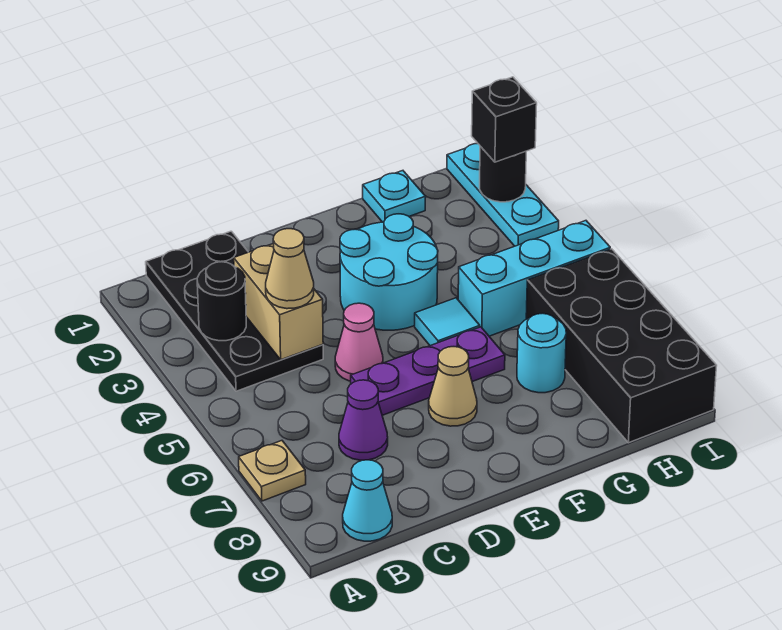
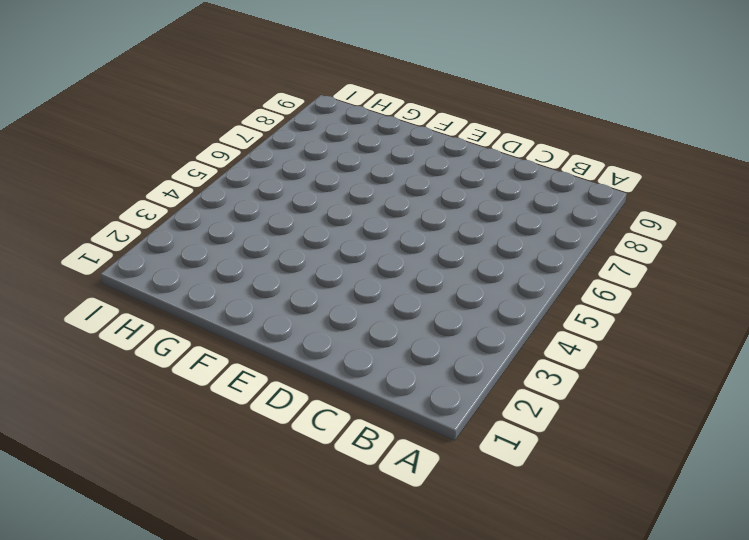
none -> tan 1x1 plate [239,441,306,501]
none -> black 2x4 plate [146,231,323,391]
none -> cyan 1x1 cone [343,460,392,541]

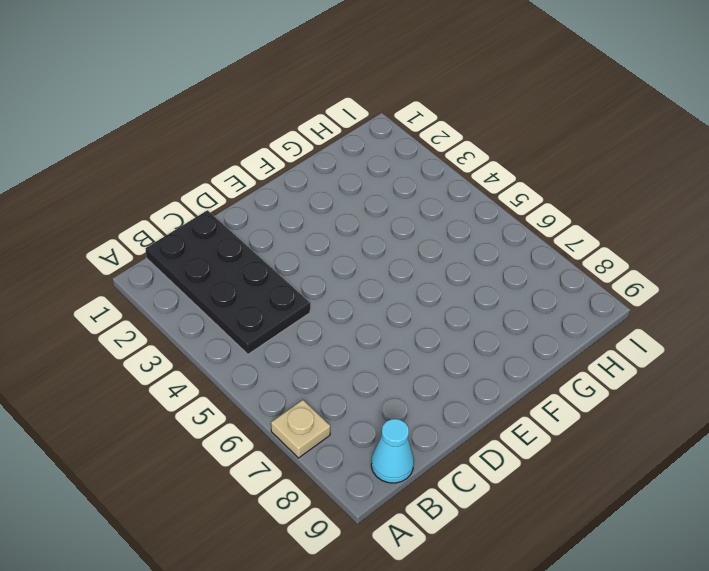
none -> purple 1x1 cone [339,380,388,460]
none -> pink 1x1 cone [335,303,383,381]
none -> purple 1x3 plate [351,327,505,415]

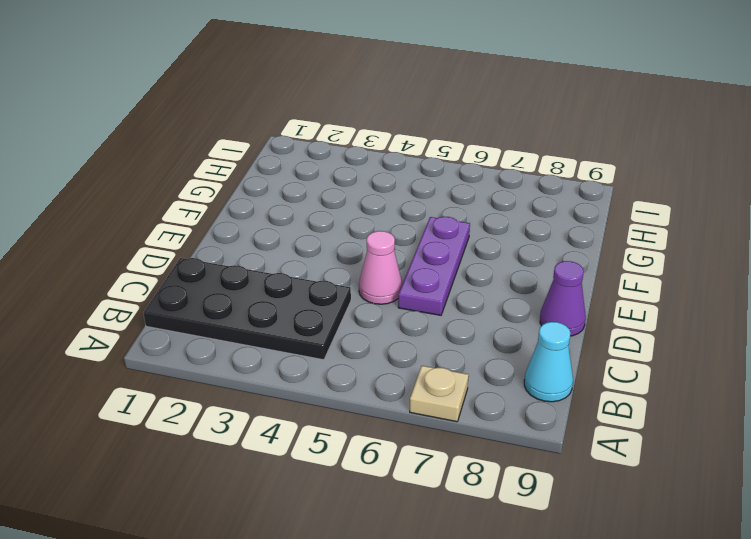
purple 1x1 cone [540,261,586,336] -> purple 1x1 cone moved to [339,380,388,460]
none -> cyan 2x2 round brick [340,214,438,330]
none -> tan 1x1 cone [429,347,477,426]
none -> cyan 1x1 tile [415,298,480,346]

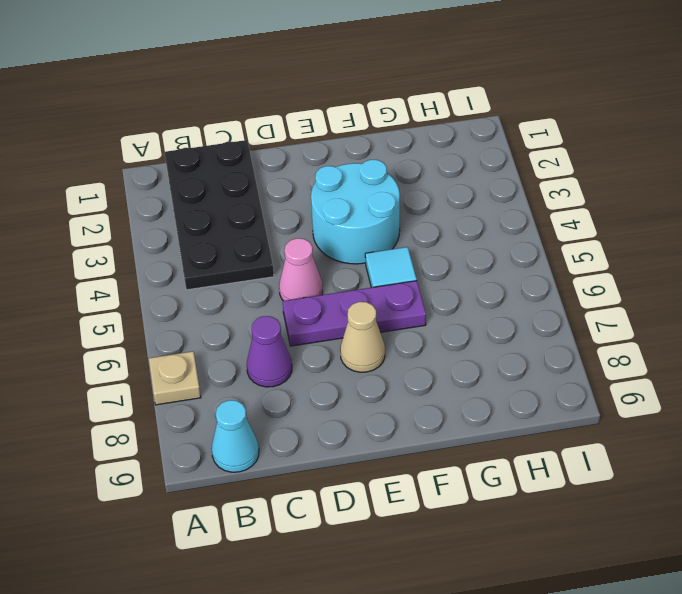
none -> cyan 1x1 plate [363,171,426,222]
none -> cyan 1x3 brick [458,221,610,336]
none -> cyan 1x1 round brick [517,313,566,393]

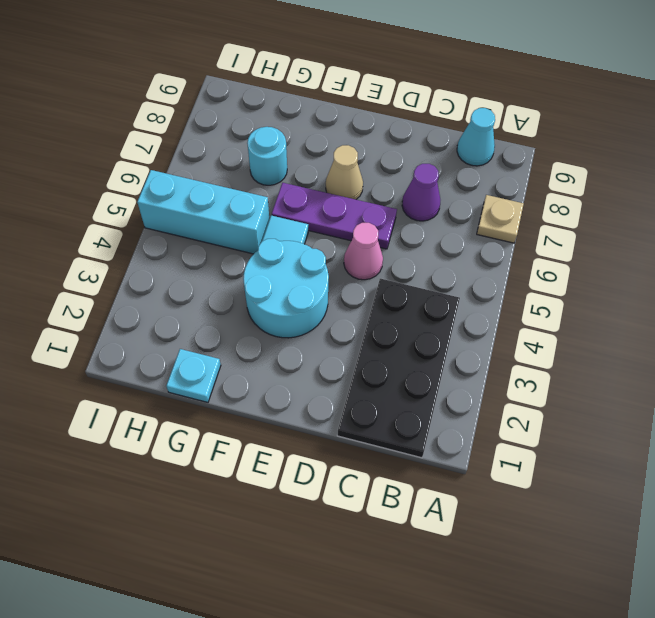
none -> black 2x4 brick [526,249,717,443]
none -> cyan 1x3 plate [447,144,559,246]
none -> black 1x1 round brick [197,262,246,341]

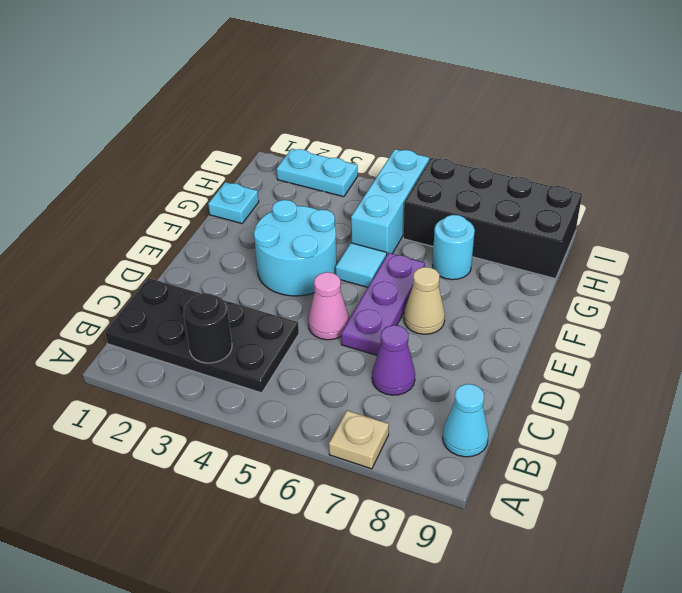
cyan 1x2 plate [277,149,358,197] -> cyan 1x3 plate [447,144,559,246]
none -> tan 1x2 brick [234,244,323,360]
none -> black 1x1 round brick [480,146,526,202]
none -> tan 1x1 cone [266,229,314,309]

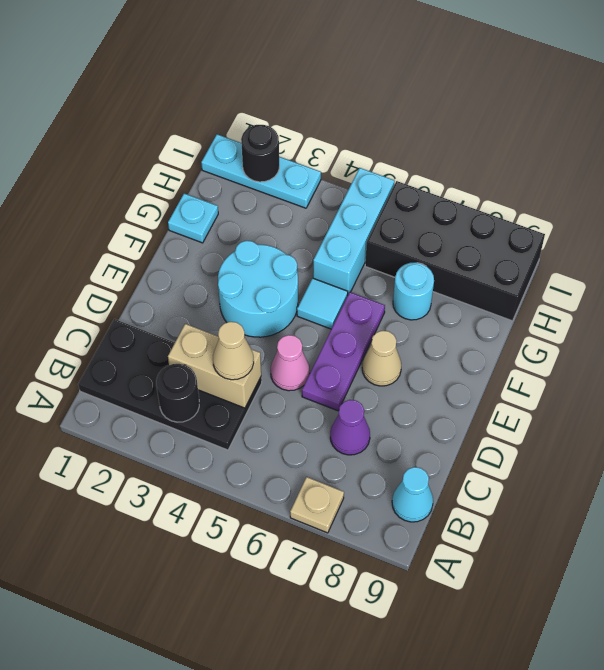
none -> black 1x1 brick [472,77,537,162]

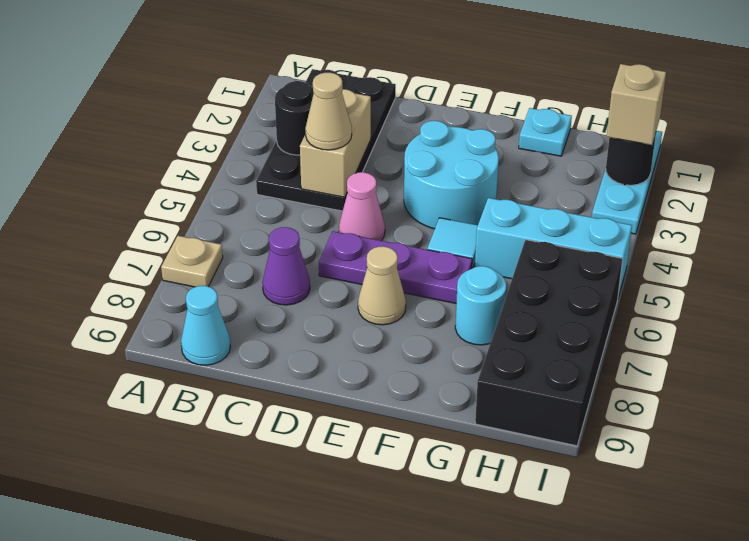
tan 1x1 brick [607,64,666,145] -> black 1x1 brick [472,77,537,162]

